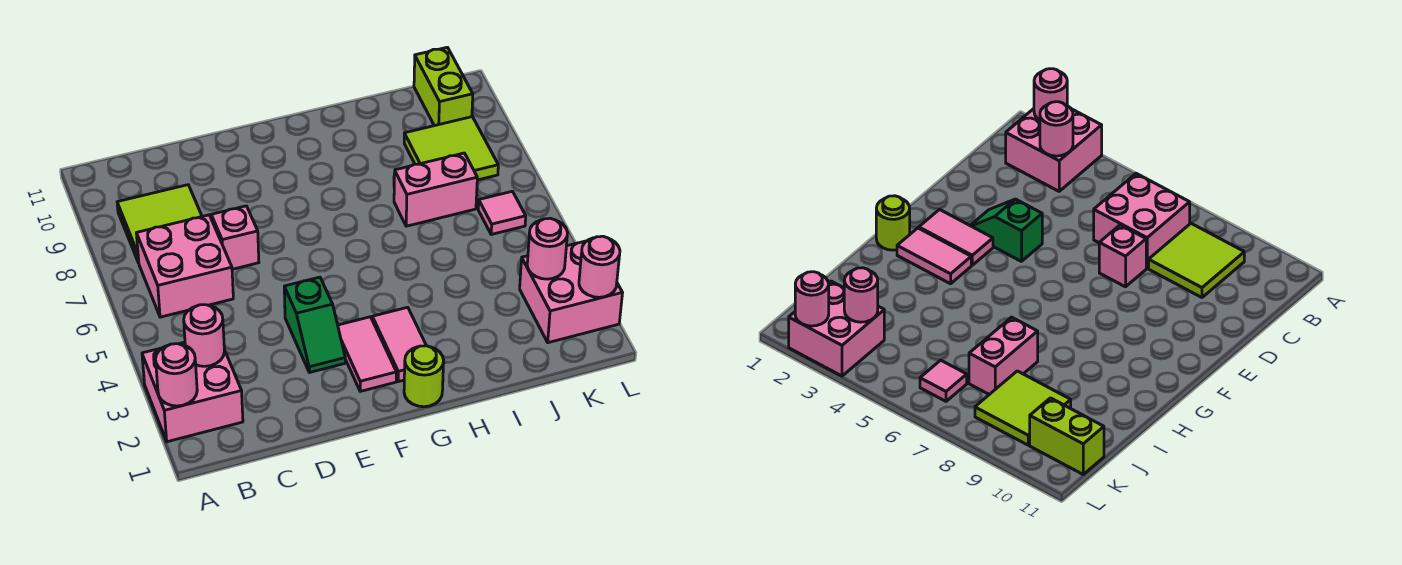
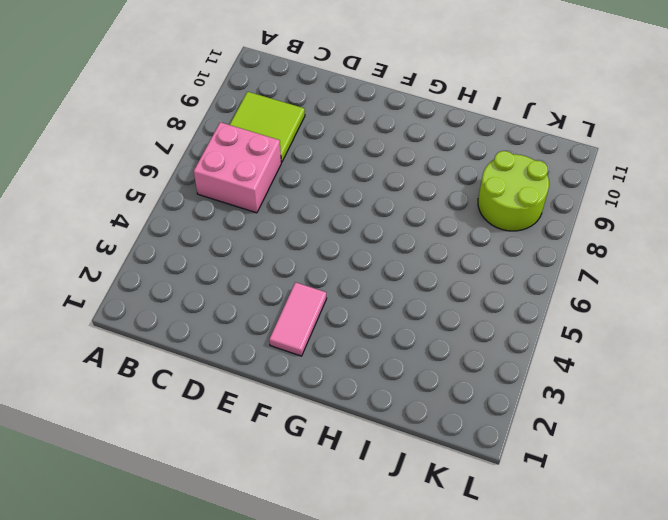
lime 2x2 round brick [478,151,549,231] -> lime 2x2 tile [404,117,498,180]
none -> pink 2x2 brick [142,342,243,442]
none -> pink 1x1 brick [211,206,259,269]
none -> green 1x2 slope [284,277,345,373]

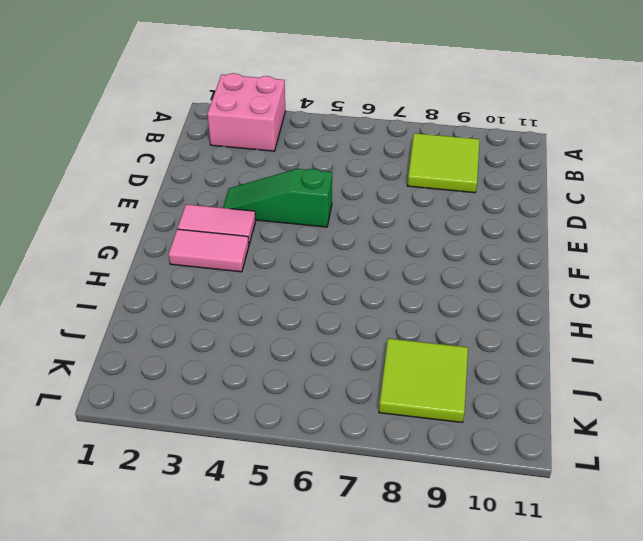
green 1x3 slope [223,169,332,227] -> green 1x2 slope [284,277,345,373]
none -> pink 2x2 brick [137,215,233,317]
none -> pink 1x1 brick [211,206,259,269]
none -> lime 1x1 round brick [404,346,444,407]

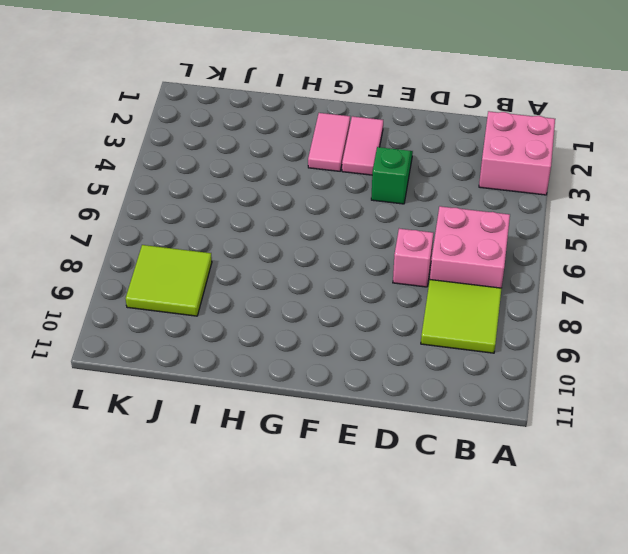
none -> lime 1x1 round brick [404,346,444,407]
none -> pink 1x2 brick [394,153,477,226]
none -> pink 2x2 brick [520,241,622,343]

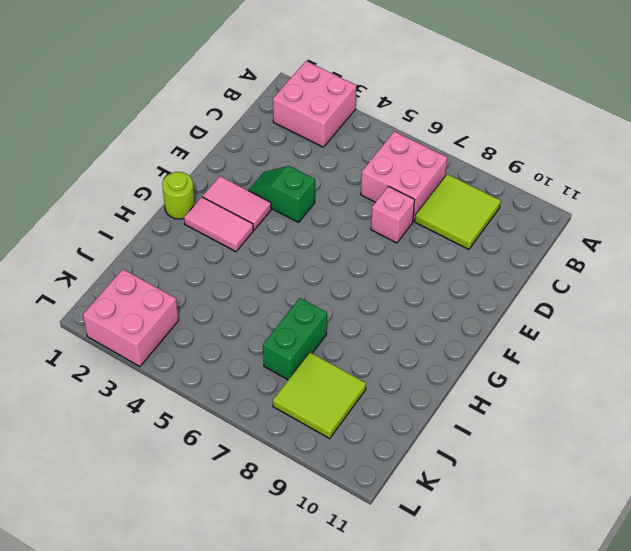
green 1x2 brick [263,298,327,380] -> pink 1x2 brick [394,153,477,226]
none -> pink 1x1 tile [478,191,526,235]
none -> lime 1x2 brick [414,47,473,126]
none -> pink 1x1 round brick [156,344,197,406]

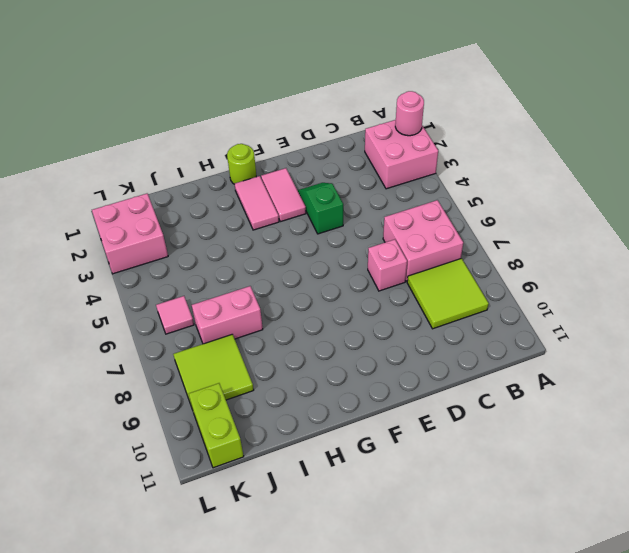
none -> pink 1x1 round brick [184,305,224,366]
none -> pink 1x1 round brick [527,218,568,279]
none -> pink 1x1 round brick [579,236,620,297]

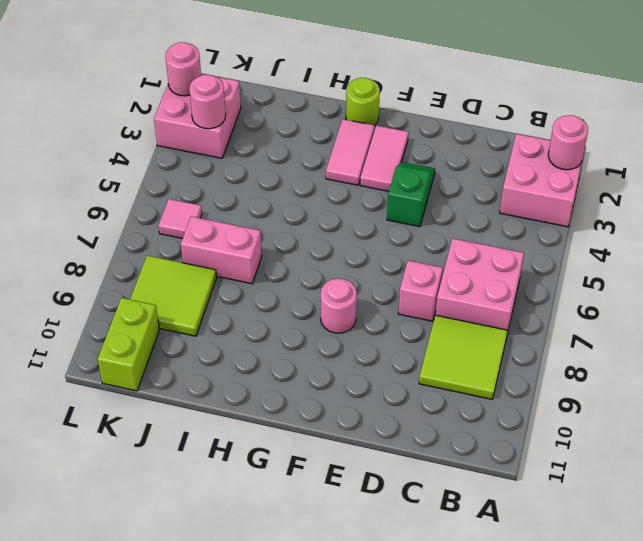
pink 1x1 round brick [321,278,357,333] -> pink 1x1 round brick moved to [184,305,224,366]

